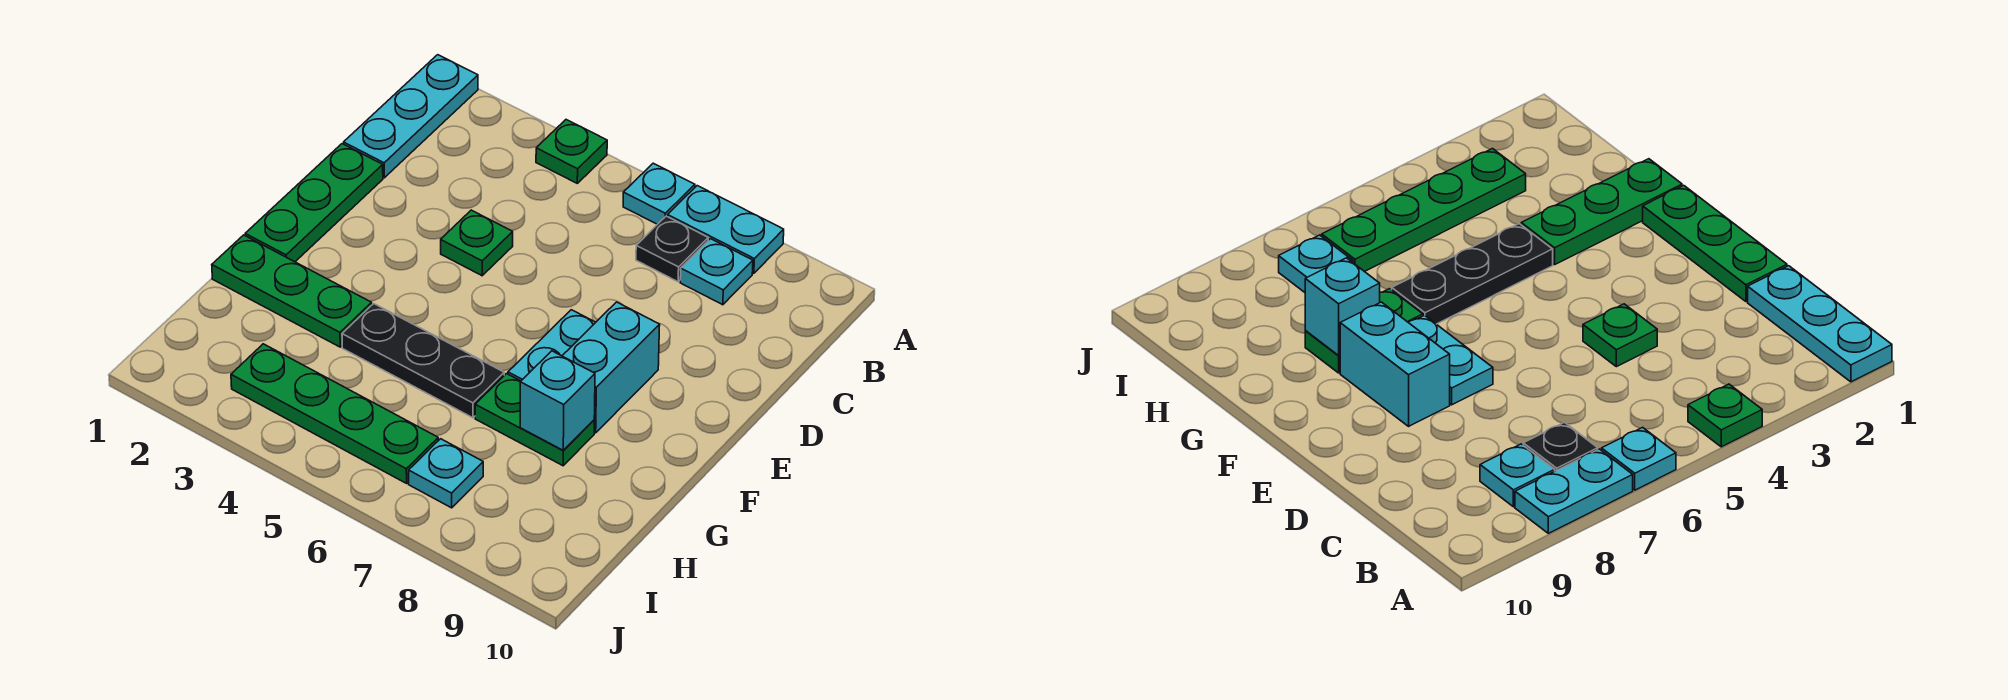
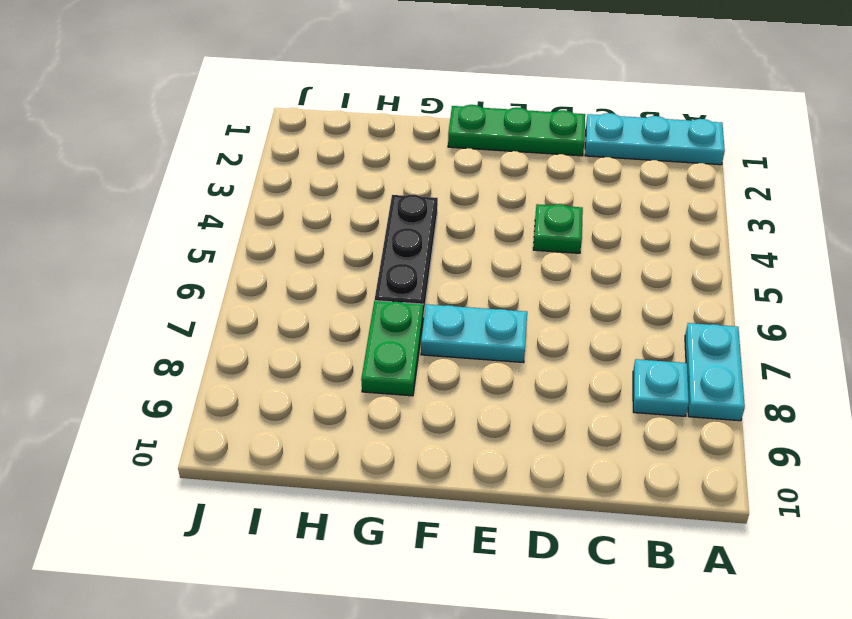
none -> green 1x1 plate [536,120,607,183]
none -> cyan 1x1 plate [623,163,695,224]
none -> black 1x1 plate [636,216,708,282]

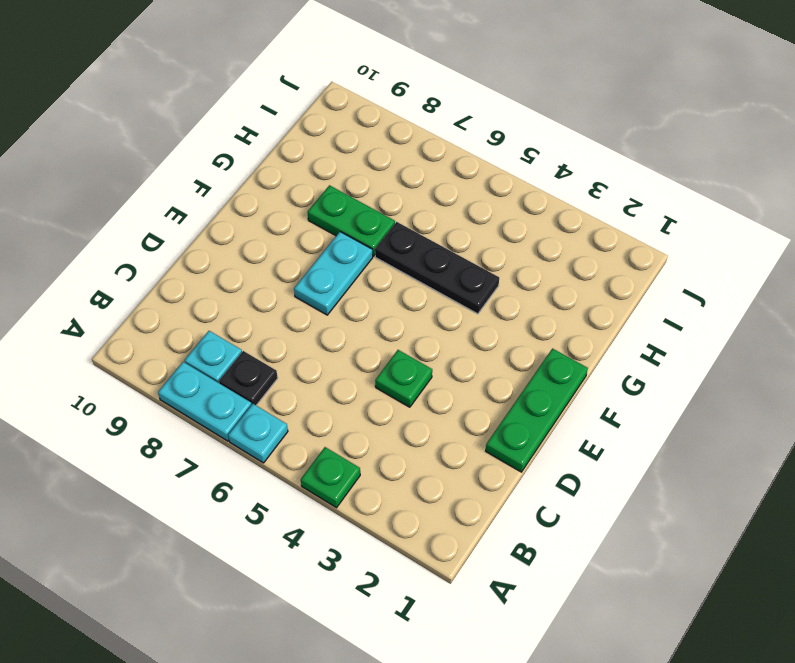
none -> cyan 1x3 plate [344,55,478,178]
none -> cyan 1x2 brick [562,302,660,433]
none -> green 1x3 plate [212,235,372,347]

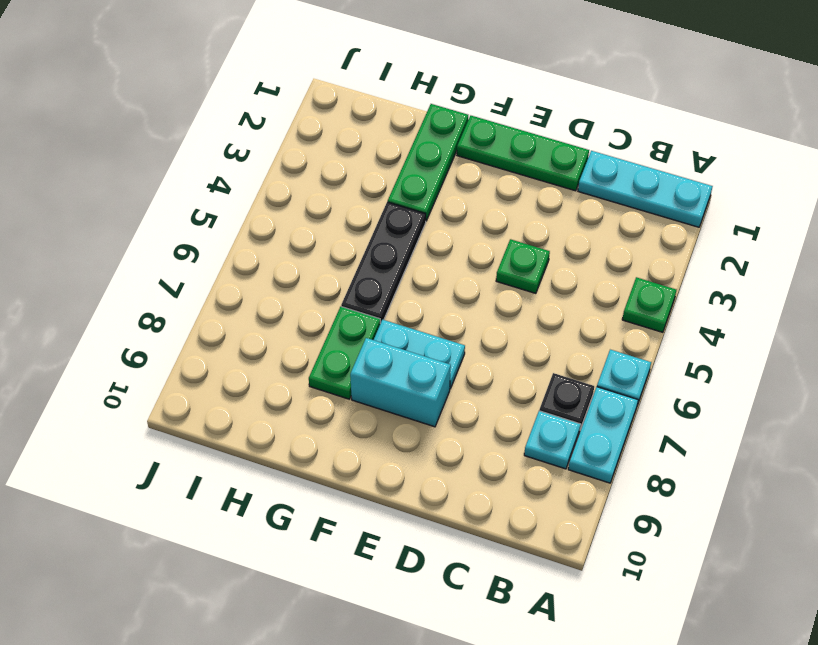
none -> green 1x4 plate [231,344,438,483]
none -> cyan 1x1 plate [409,439,483,508]
none -> cyan 1x1 brick [520,351,595,450]

